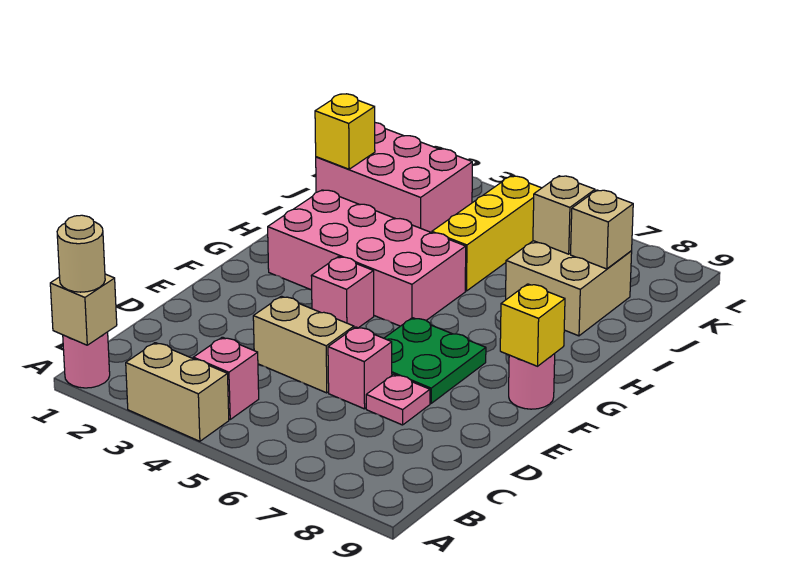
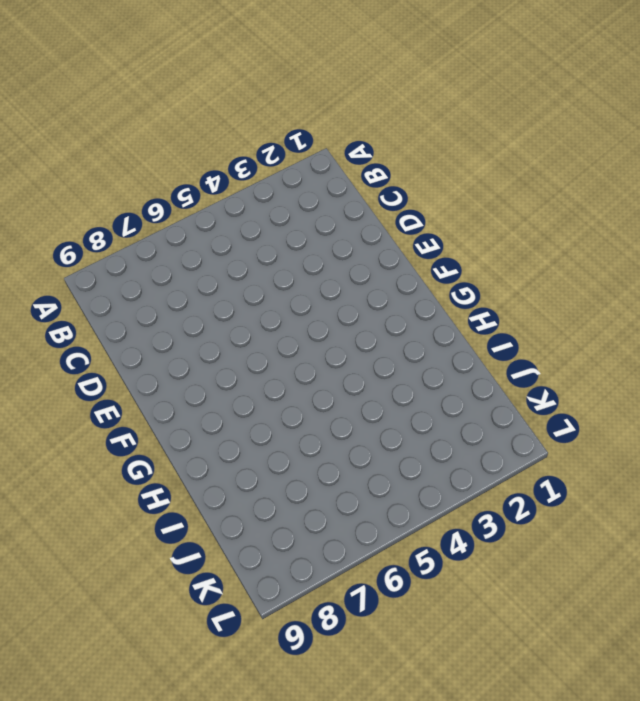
none -> pink 1x1 round brick [63,332,110,388]
none -> tan 1x2 brick [126,343,229,441]
none -> pink 1x1 brick [193,337,259,419]

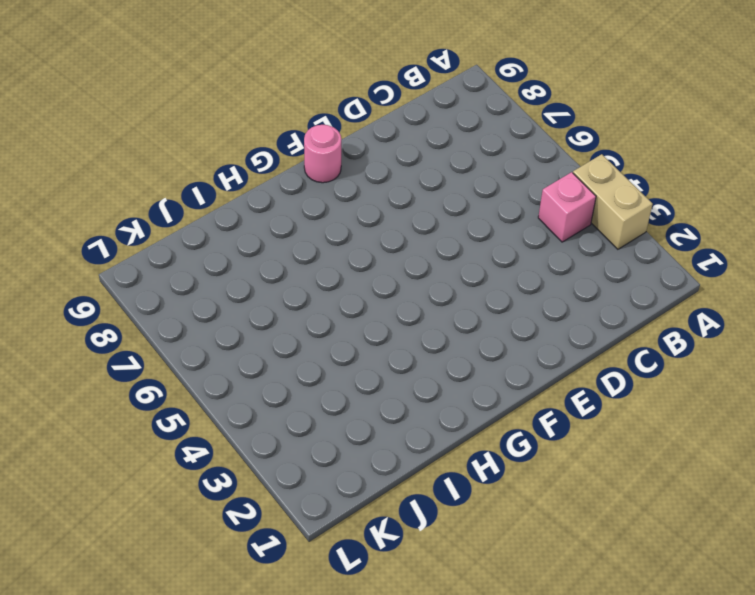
none -> pink 1x1 round brick [63,332,110,388]
none -> tan 1x2 brick [253,296,354,393]
none -> pink 1x1 brick [328,327,392,409]

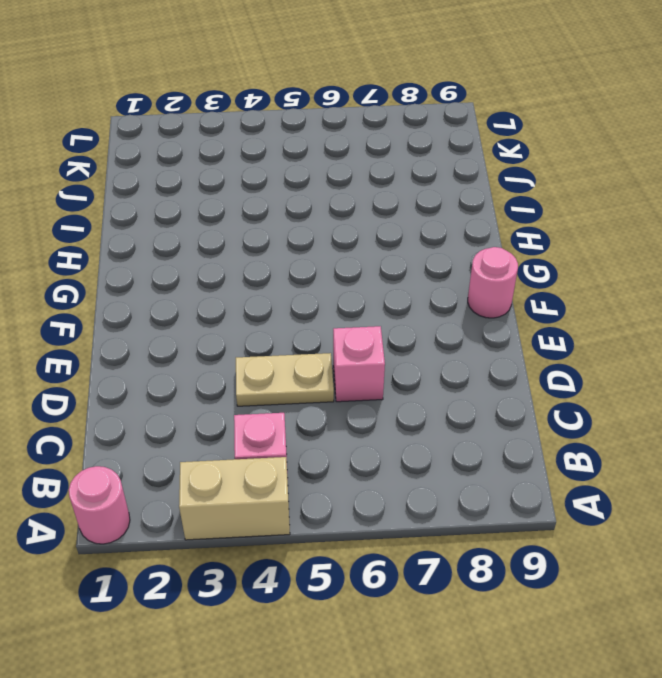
tan 1x2 plate [236,353,334,406] -> tan 1x2 brick [253,296,354,393]
none -> pink 1x1 plate [366,374,430,425]
none -> green 2x2 plate [384,318,486,403]
none -> pink 1x1 brick [311,257,374,328]

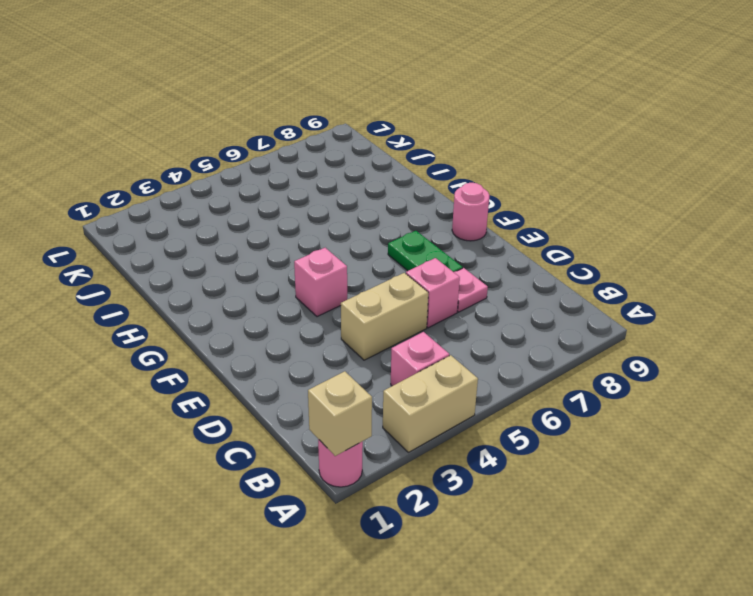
green 1x2 plate [388,231,463,272] -> green 2x2 plate [384,318,486,403]
none -> pink 2x4 brick [268,190,466,326]
none -> yellow 1x3 brick [432,176,541,291]
none -> tan 2x2 brick [506,241,632,336]

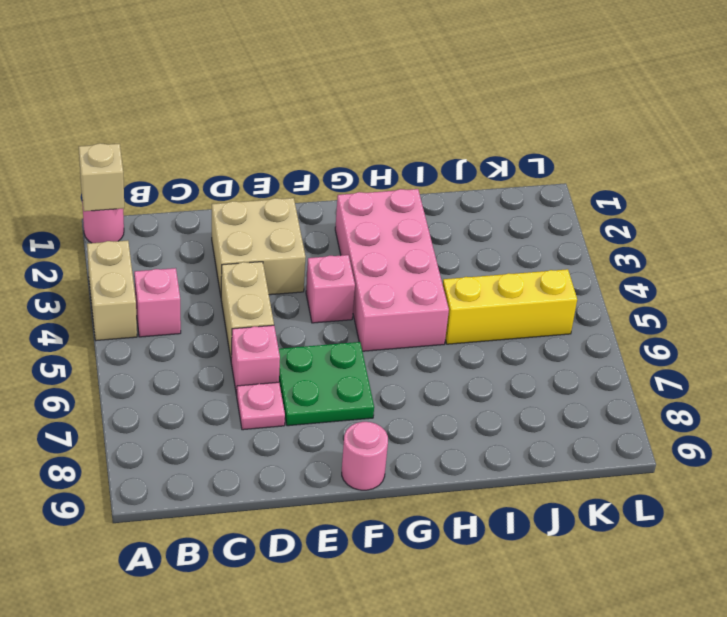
tan 2x2 brick [212,198,306,295] -> tan 2x2 brick moved to [506,241,632,336]
none -> pink 2x3 brick [316,123,472,233]
none -> yellow 1x1 brick [500,284,565,366]
none -> yellow 1x1 brick [315,94,375,169]

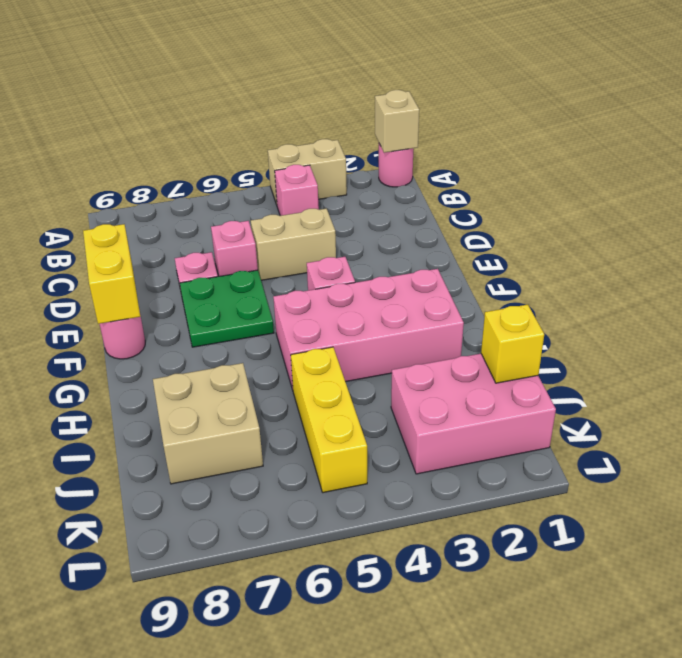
yellow 1x2 brick [83,224,140,324] -> yellow 1x1 brick [500,284,565,366]
none -> tan 1x1 brick [533,176,595,254]
none -> tan 1x1 brick [571,190,633,269]
none -> tan 1x1 round brick [57,215,105,292]

